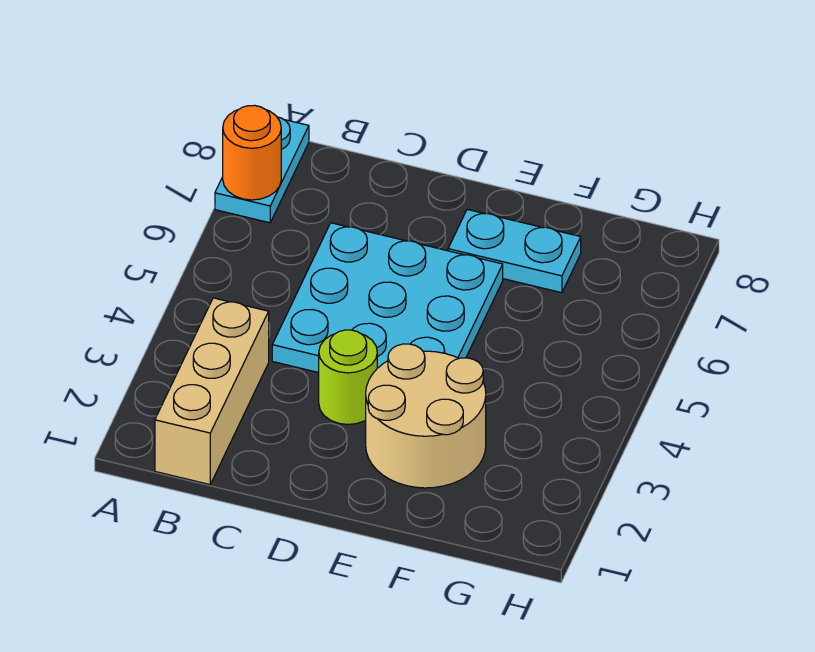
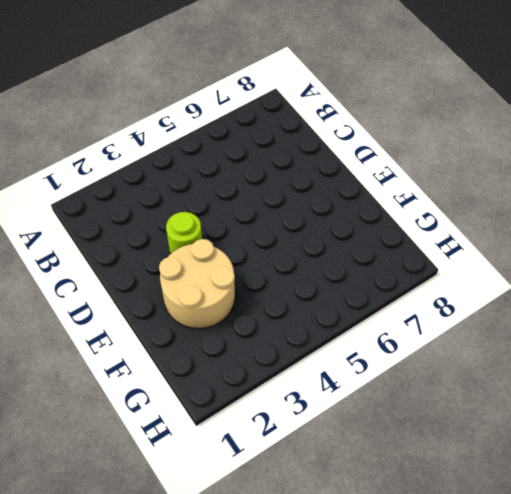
none -> cyan 1x2 plate [215,117,309,223]
none -> tan 1x3 brick [155,298,269,485]

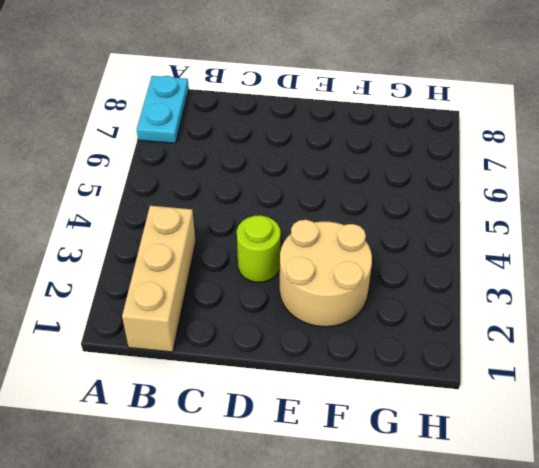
none -> cyan 3x3 plate [272,223,503,373]
none -> cyan 1x2 plate [448,209,581,293]

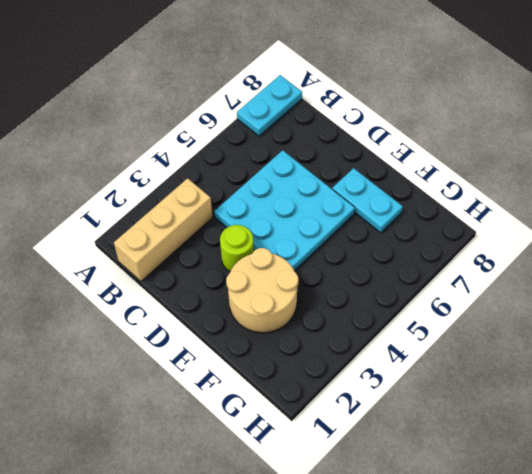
none -> orange 1x1 round brick [223,105,281,200]

